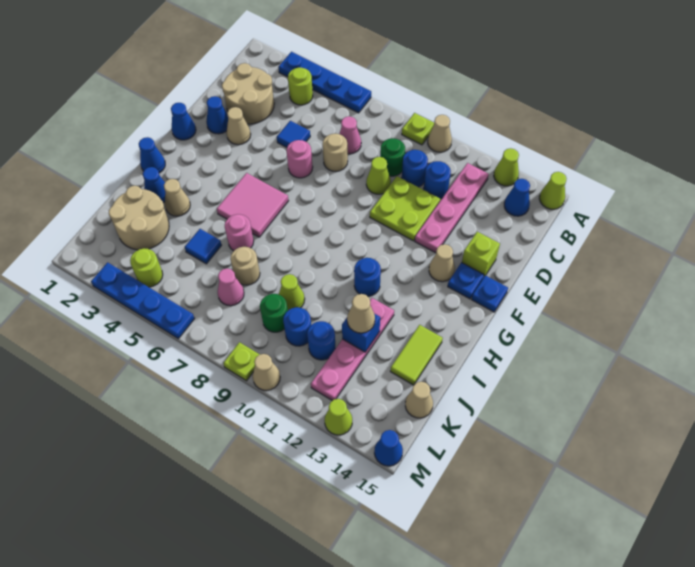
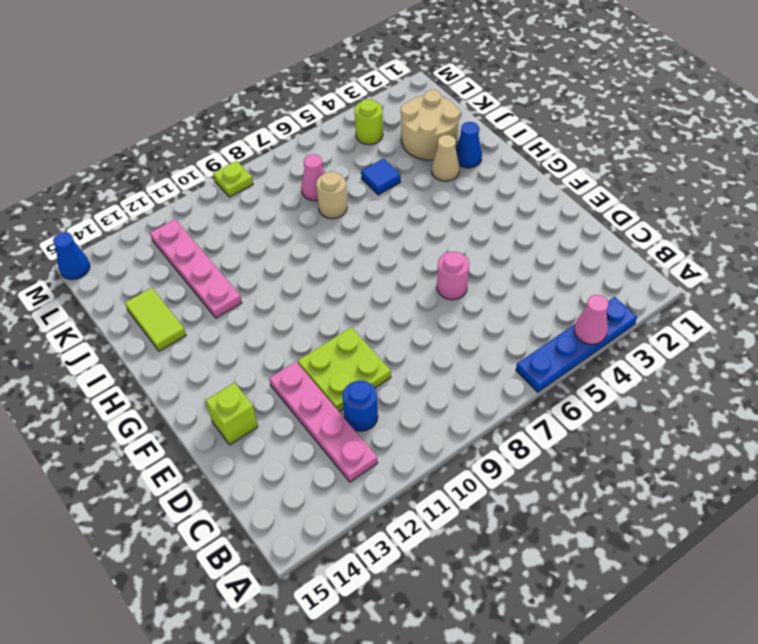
pink 1x1 cone [574,295,608,344] -> pink 1x1 cone moved to [339,116,361,154]
none -> lime 1x1 plate [402,113,434,145]
none -> tan 1x1 cone [428,115,452,152]
none -> lime 1x1 cone [494,148,519,186]
none -> lime 1x1 cone [539,172,567,209]

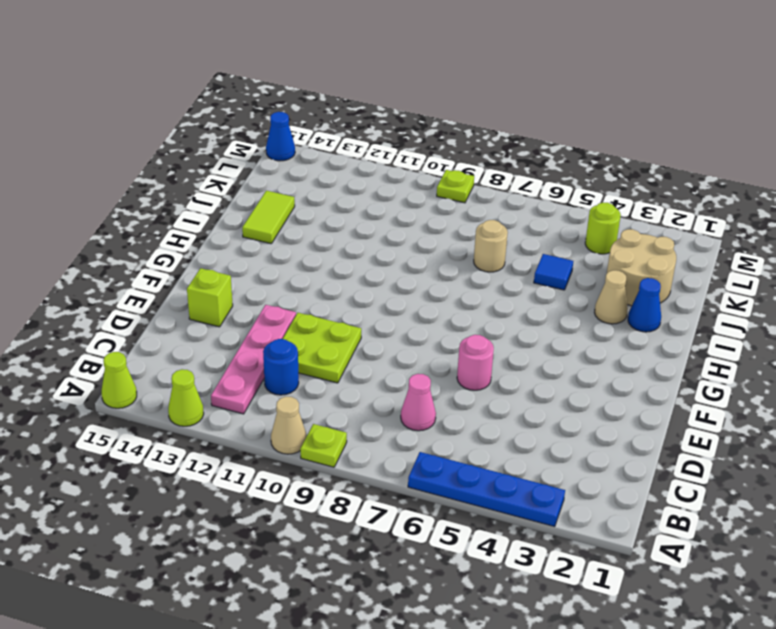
none -> lime 1x1 round brick [288,67,313,105]
none -> blue 1x1 cone [504,179,530,216]
none -> tan 2x2 round brick [222,63,274,124]
none -> green 1x1 round brick [380,138,405,176]

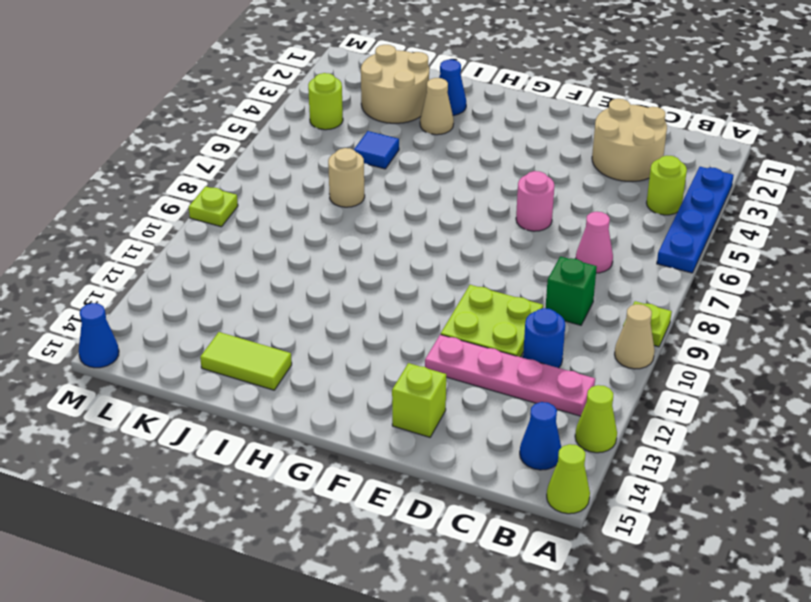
green 1x1 brick [546,256,597,325] -> green 1x1 round brick [380,138,405,176]
none -> blue 1x1 round brick [402,150,428,187]
none -> blue 1x1 tile [277,121,310,147]
none -> tan 1x1 round brick [323,134,348,171]
none -> lime 1x1 cone [366,157,391,194]

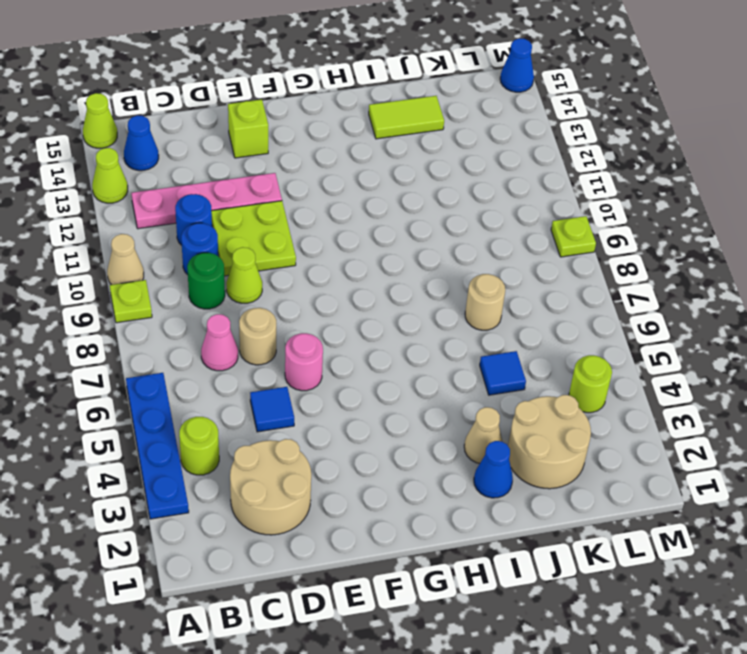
none -> blue 1x1 cone [206,96,228,134]
none -> tan 1x1 cone [226,107,251,145]
none -> blue 1x1 cone [171,103,196,140]
none -> tan 1x1 cone [429,244,455,282]

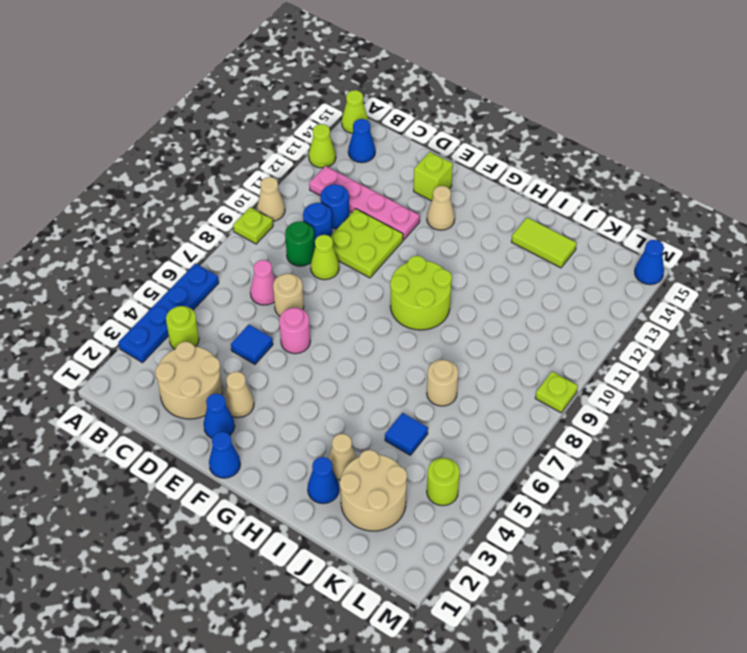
lime 2x2 round brick [390,256,452,330] -> none
none -> blue 1x1 plate [448,262,484,299]
none -> blue 1x1 plate [471,275,508,312]
none -> pink 2x2 tile [217,173,289,237]
none -> blue 1x1 cone [139,137,165,173]

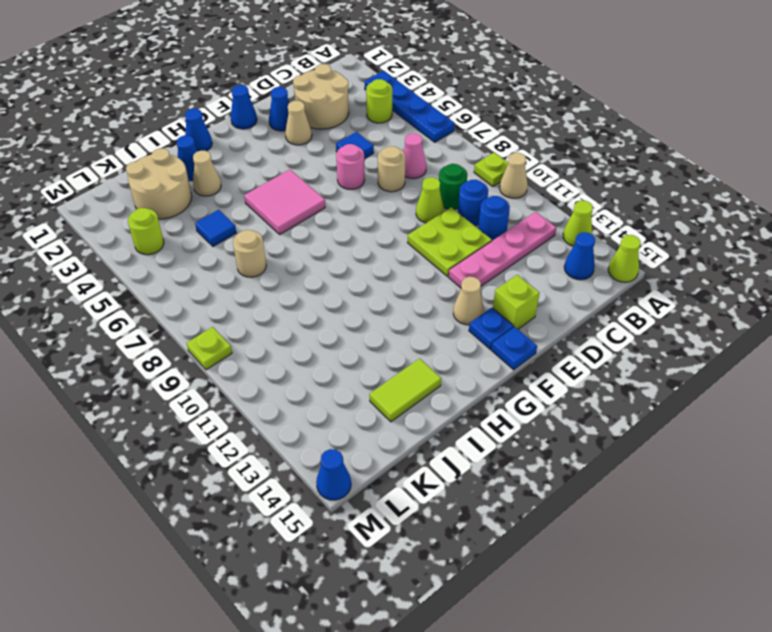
none -> blue 1x1 round brick [354,258,381,296]
none -> pink 1x1 round brick [225,214,254,251]
none -> pink 1x4 plate [311,298,394,401]
none -> lime 1x1 cone [279,274,305,310]

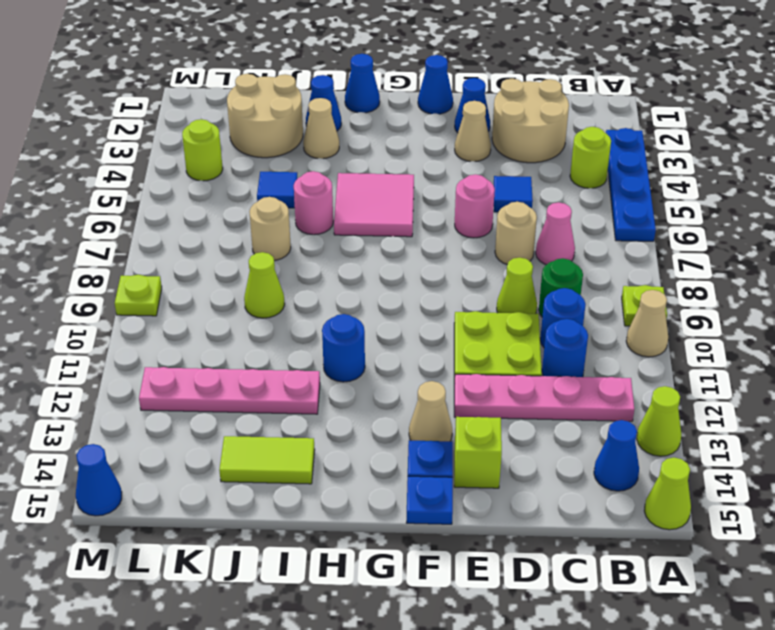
none -> pink 1x1 cone [218,268,244,306]
none -> green 1x1 round brick [260,294,288,332]
none -> blue 1x1 round brick [283,307,311,346]
none -> blue 1x1 round brick [307,321,335,360]

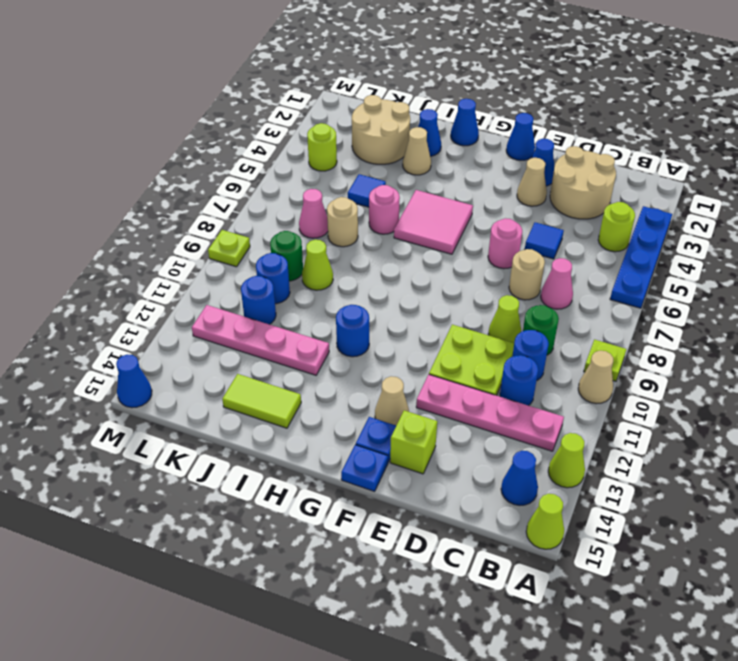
none -> tan 1x1 cone [405,382,433,418]
none -> blue 1x4 plate [91,262,194,339]
none -> tan 1x1 cone [253,354,280,390]
none -> lime 1x1 cone [324,399,352,435]

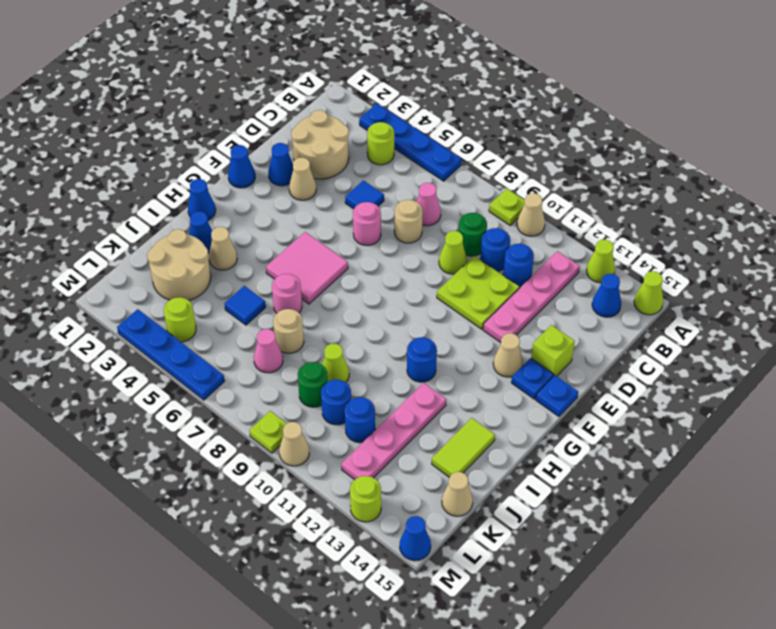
lime 1x1 round brick [350,476,381,522] -> lime 1x1 cone [324,399,352,435]
none -> blue 1x1 brick [342,314,380,352]
none -> tan 1x1 cone [347,294,375,333]

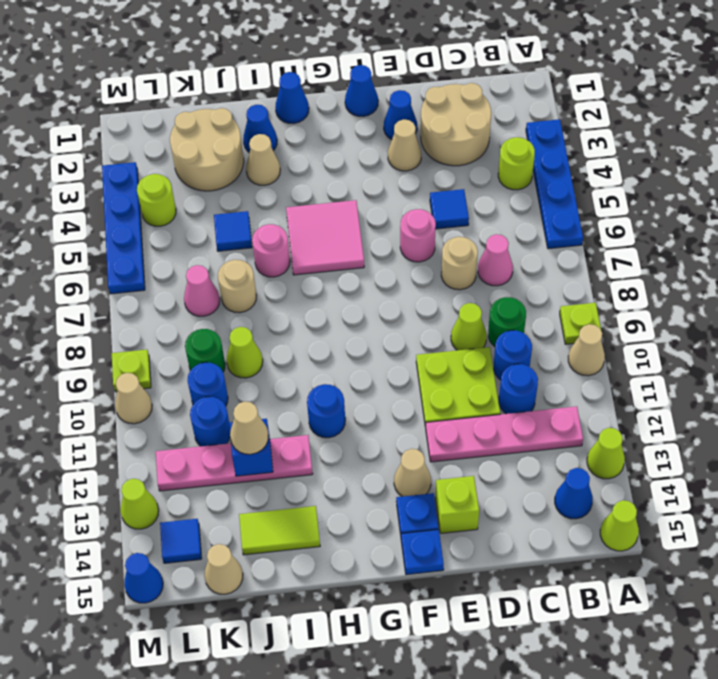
blue 1x1 tile [160,519,202,563] -> none

